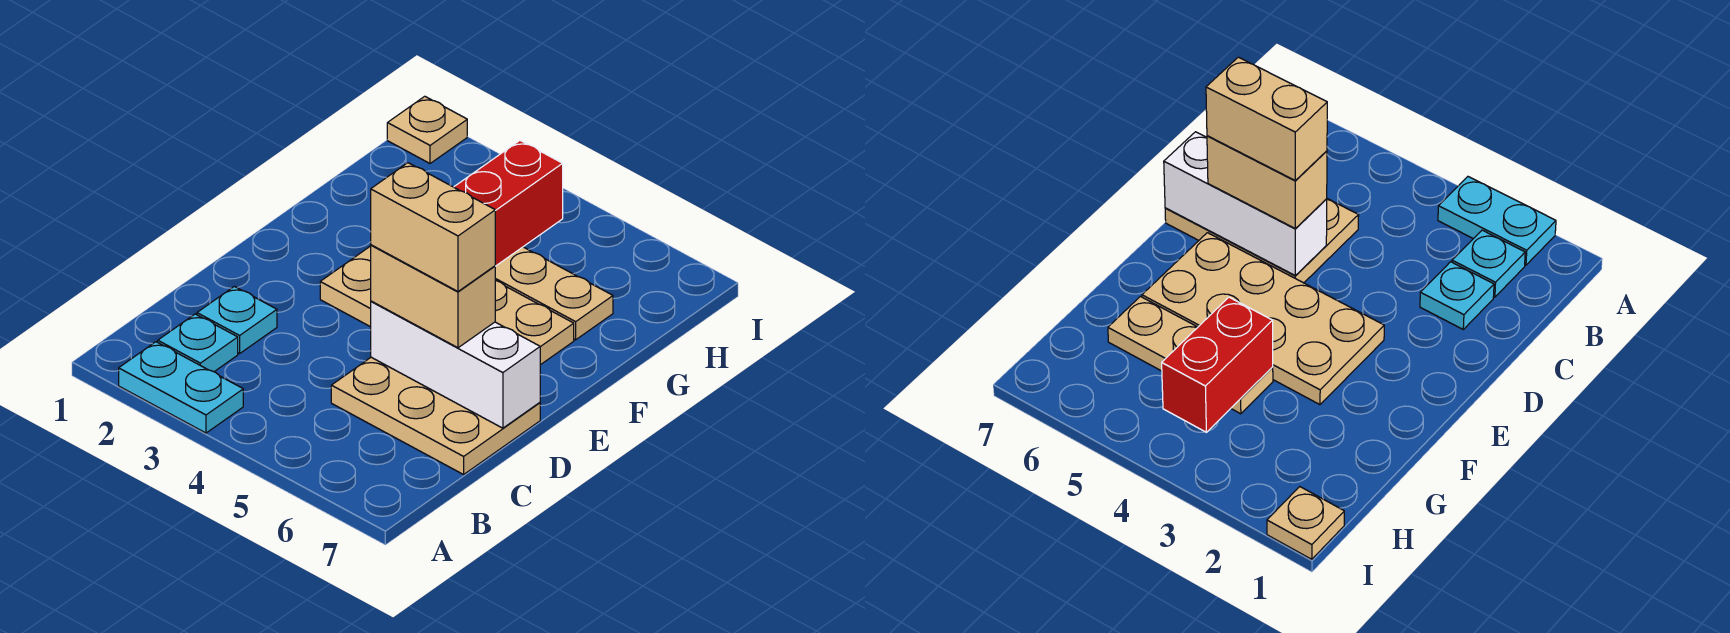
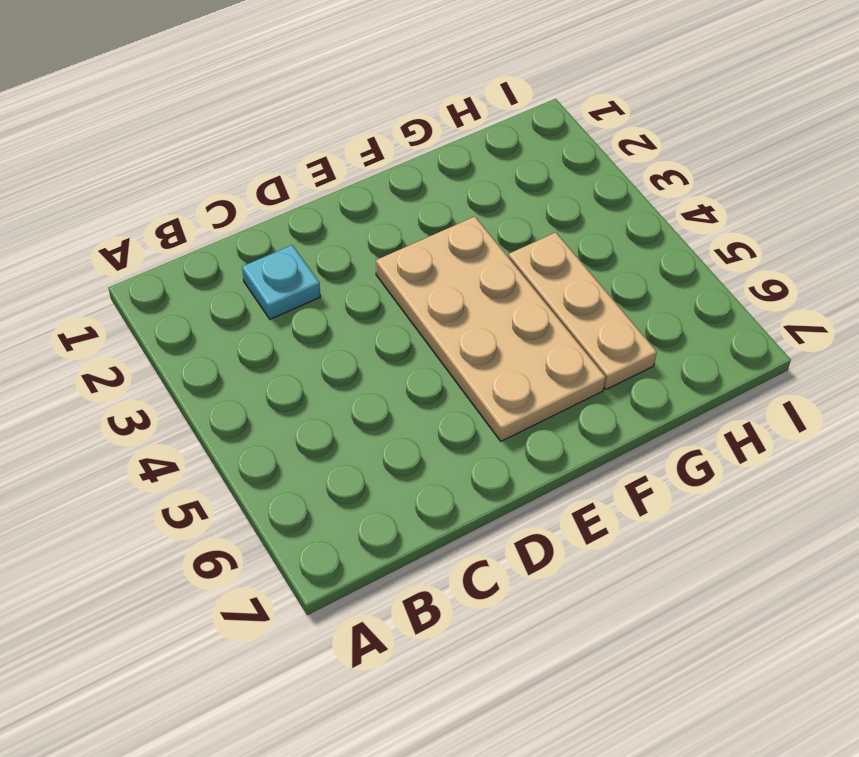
none -> cyan 1x2 plate [119,342,243,433]
none -> cyan 1x1 plate [158,314,238,372]

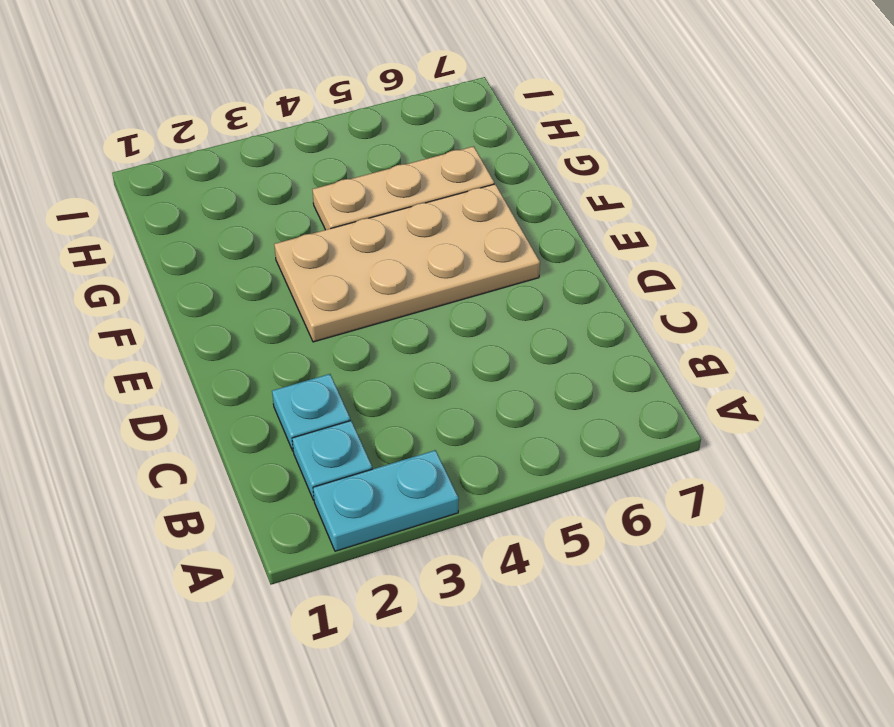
none -> tan 2x3 plate [331,357,540,474]
none -> tan 1x1 plate [387,96,467,163]

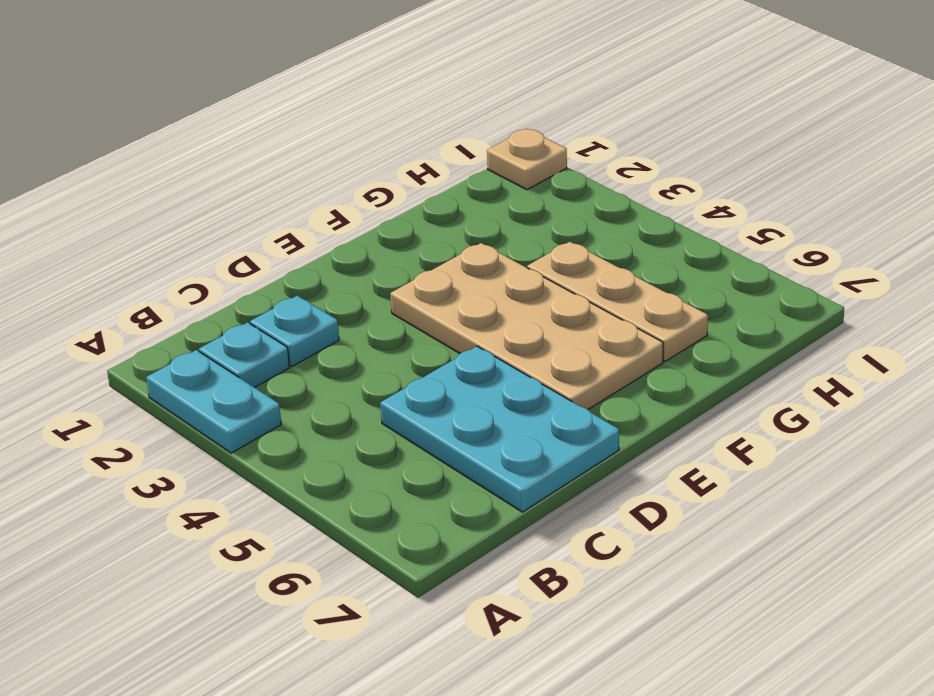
cyan 2x3 plate [380,346,619,512] -> tan 2x3 plate [331,357,540,474]
none -> white 1x3 brick [371,301,540,428]
none -> red 1x2 brick [454,141,563,266]

